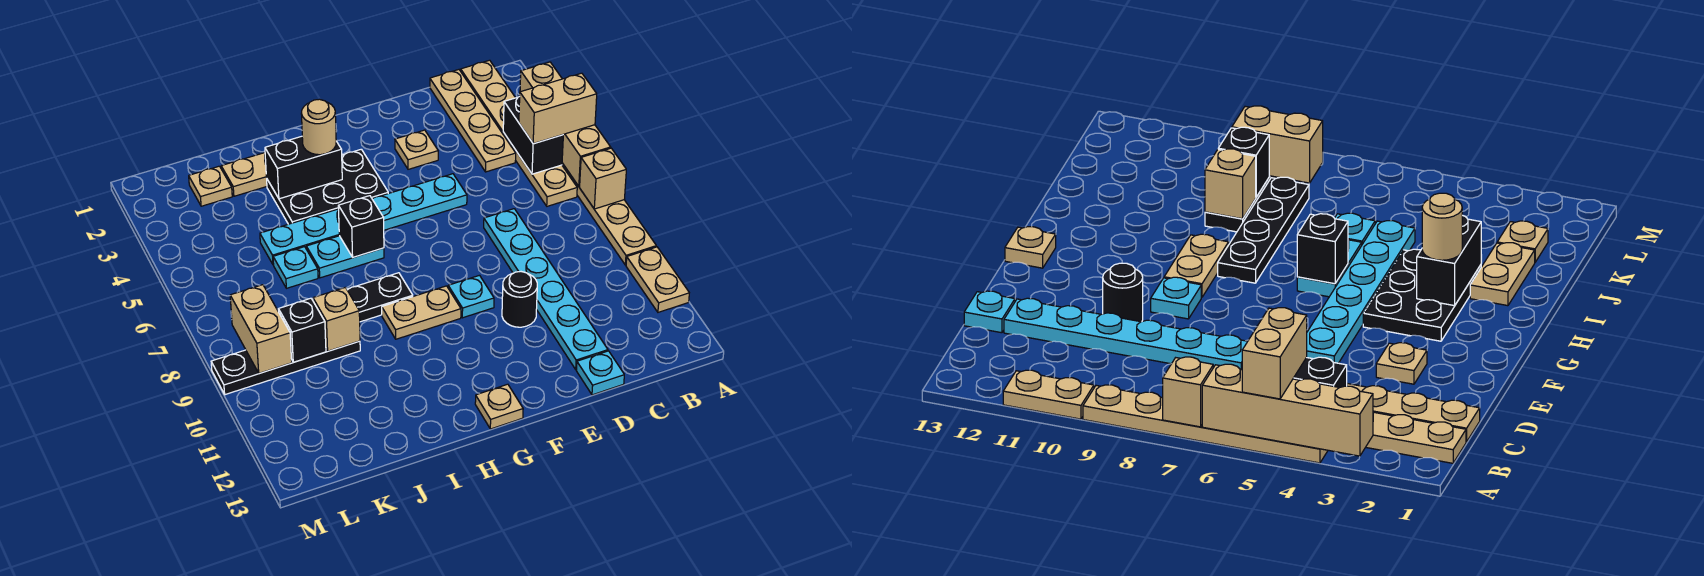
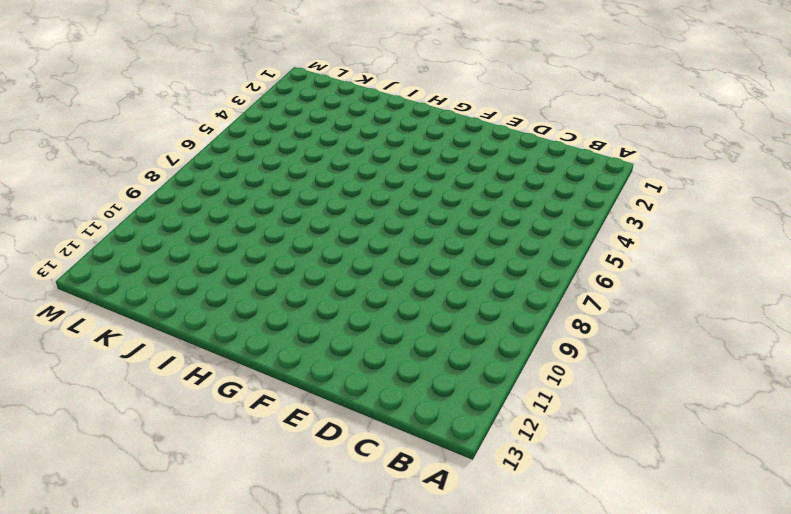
none -> tan 1x6 plate [562,163,656,265]
none -> tan 1x2 plate [626,247,689,312]
none -> tan 1x6 plate [461,60,577,206]

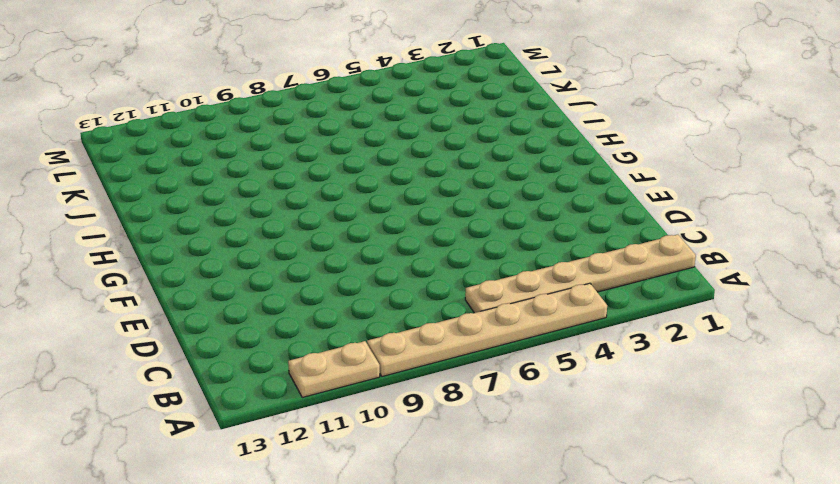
none -> tan 1x4 plate [430,70,516,172]
none -> cyan 1x6 plate [484,209,608,370]
none -> cyan 1x1 plate [576,351,624,395]

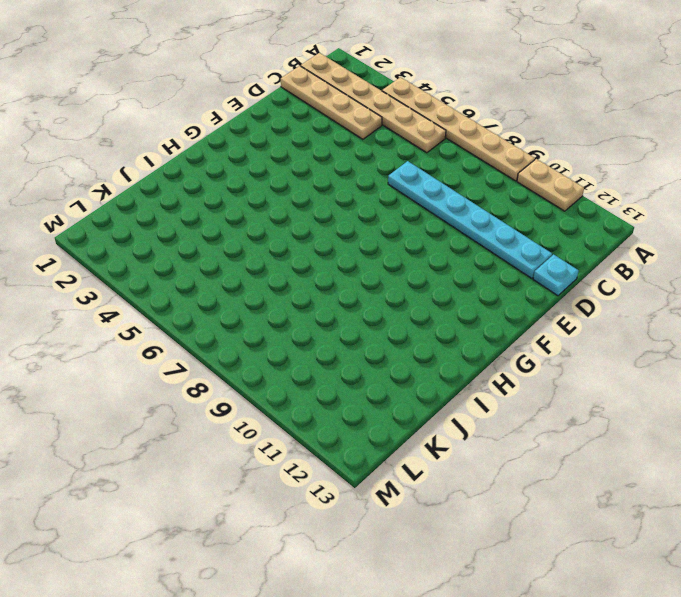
none -> tan 1x1 plate [395,130,438,169]
none -> cyan 1x6 plate [260,174,467,265]
none -> black 1x1 round brick [502,272,537,327]

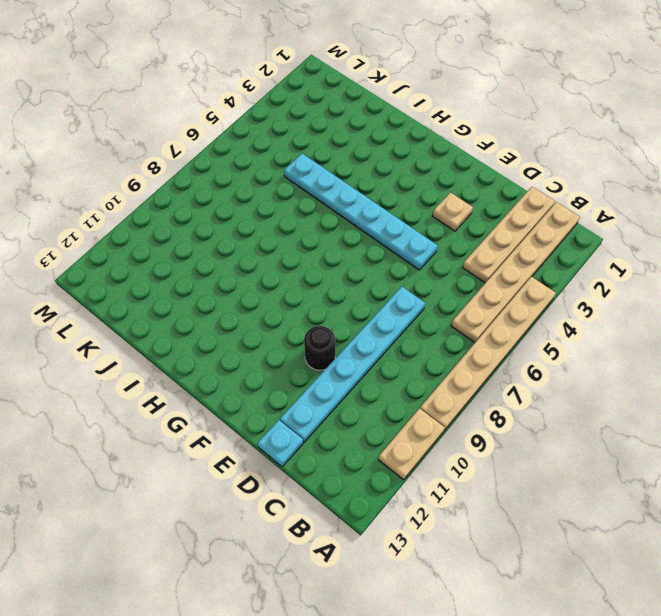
none -> cyan 1x1 plate [448,275,494,318]
none -> black 2x3 plate [267,149,388,224]
none -> tan 1x2 plate [382,286,461,339]

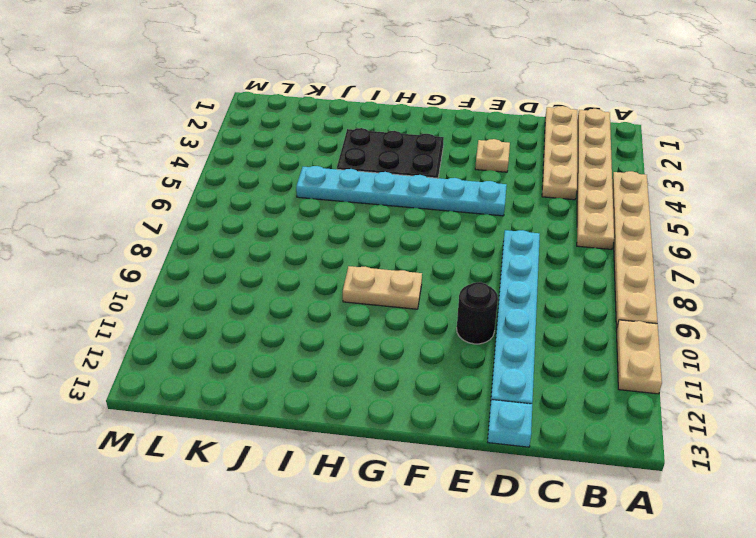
none -> cyan 1x1 plate [448,275,494,318]
none -> tan 1x1 plate [475,384,523,429]
none -> cyan 1x2 plate [306,236,384,278]

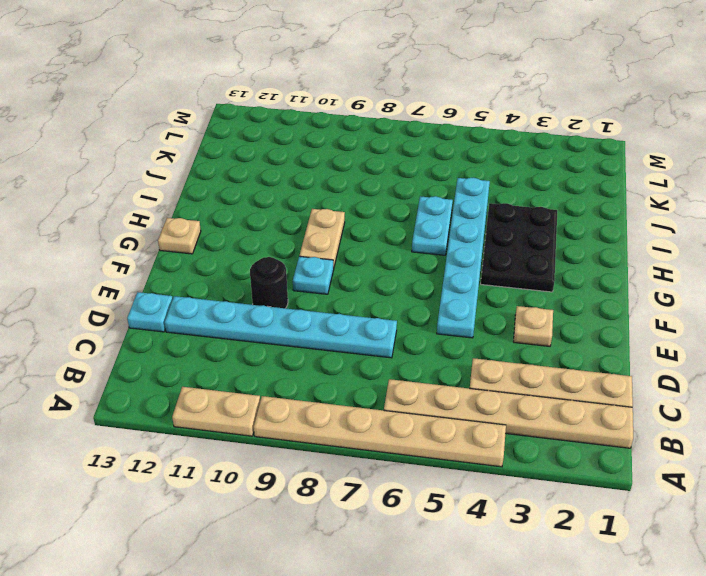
none -> black 1x4 plate [278,273,413,322]
none -> tan 1x2 plate [221,153,267,196]
none -> cyan 1x1 plate [273,247,318,288]

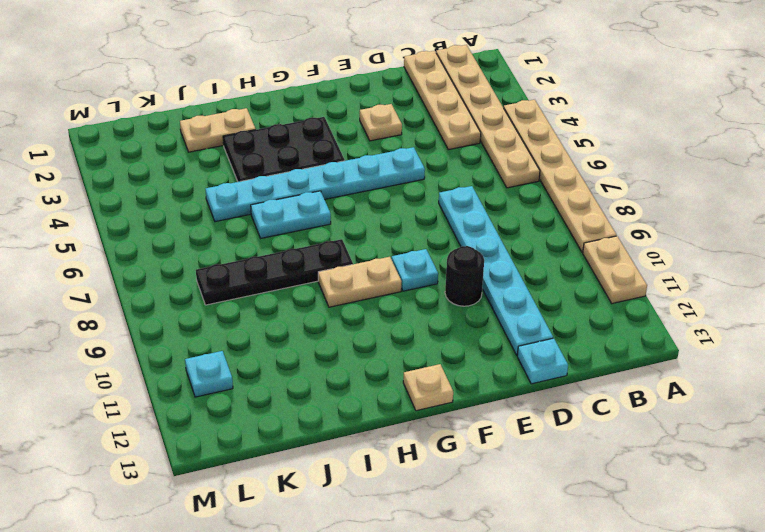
cyan 1x1 plate [185,351,233,397] -> cyan 1x1 plate moved to [273,247,318,288]
none -> black 1x4 plate [211,341,360,395]
none -> tan 1x1 plate [189,166,232,206]
none -> tan 1x4 brick [520,62,611,186]

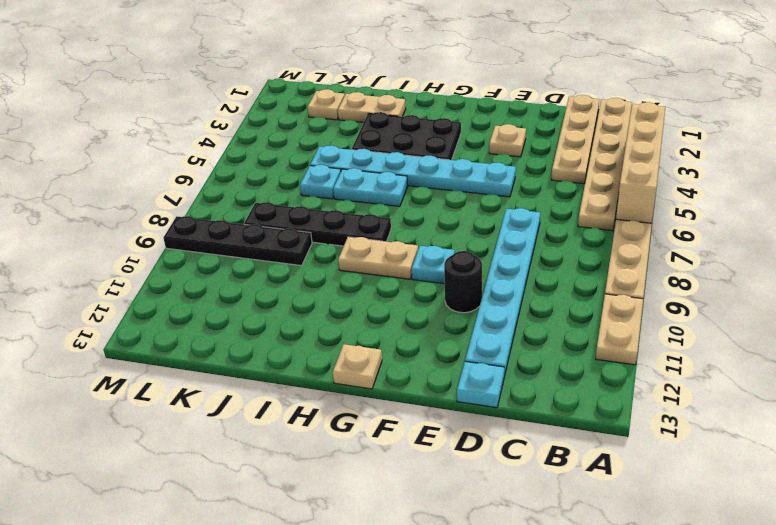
none -> tan 1x1 brick [580,148,626,209]
none -> black 1x2 brick [503,97,563,174]
none -> black 1x2 brick [265,136,342,199]

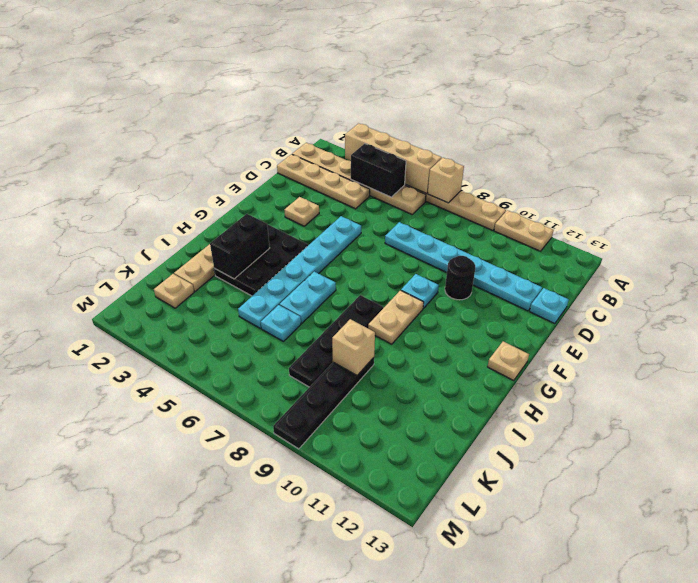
none -> black 1x1 brick [338,196,384,257]
none -> black 1x1 brick [279,298,326,362]
none -> tan 1x2 brick [230,285,292,373]

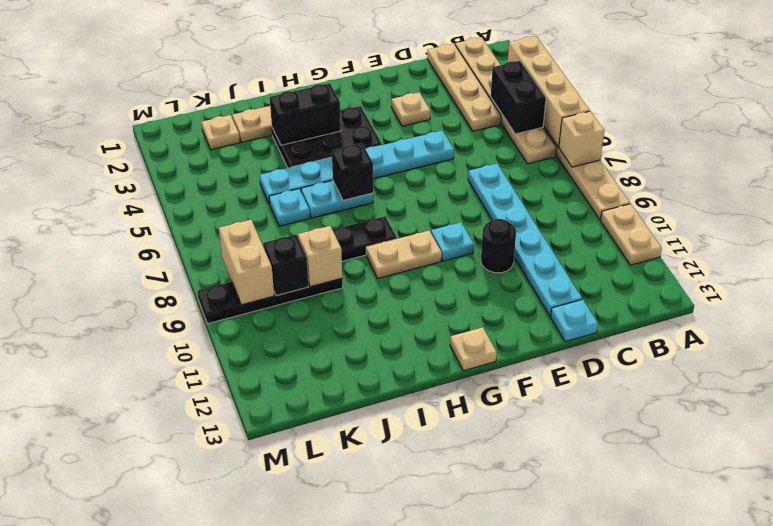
none -> tan 1x2 brick [519,73,597,144]
none -> tan 1x1 round brick [301,99,336,155]

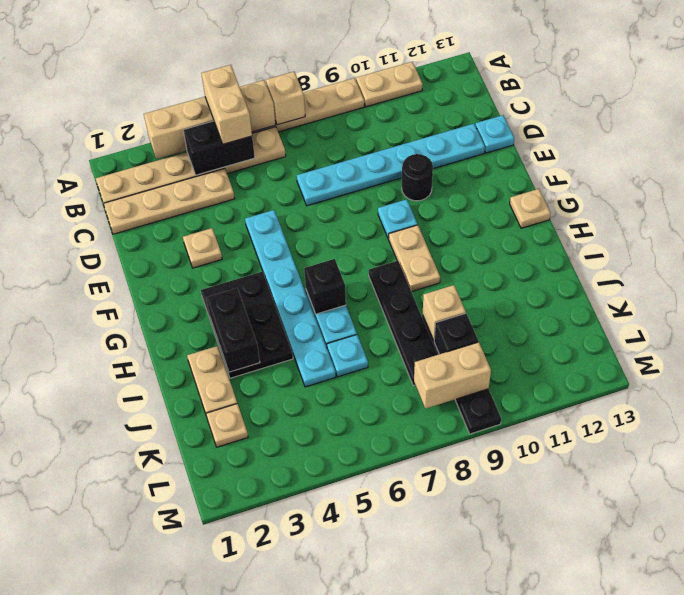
none -> tan 1x1 round brick [301,99,336,155]

